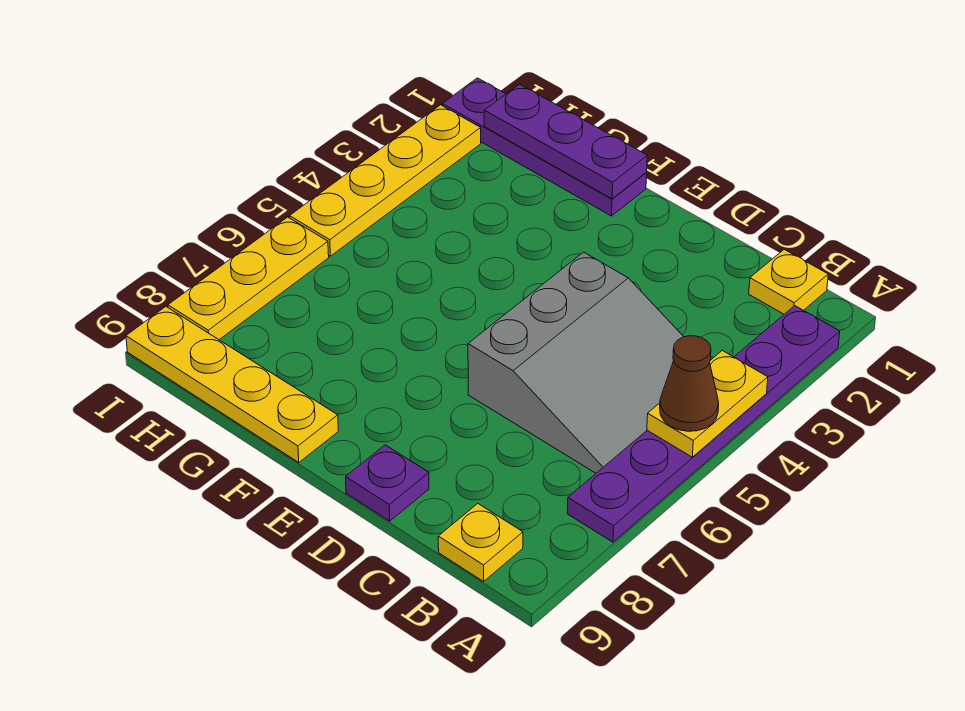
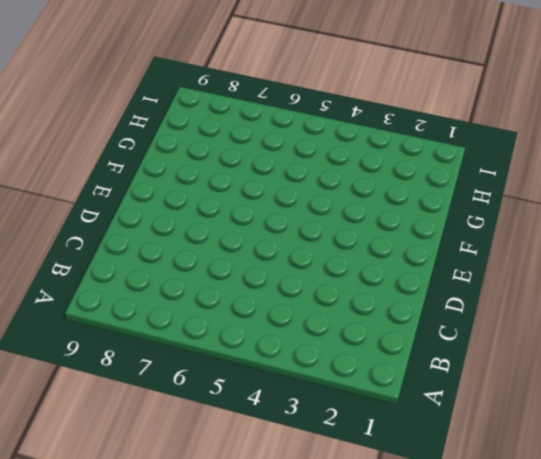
none -> purple 1x6 plate [567,306,840,542]
none -> yellow 1x1 plate [749,250,828,314]
none -> grey 3x3 slope [468,252,684,473]

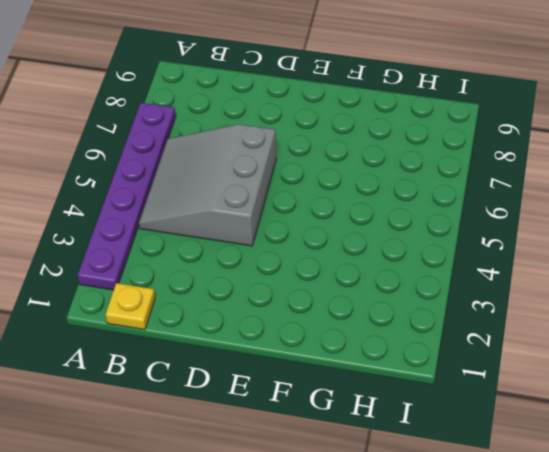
none -> yellow 1x1 plate [438,504,523,581]
none -> purple 1x1 plate [346,445,429,521]
none -> purple 1x4 plate [442,78,647,216]

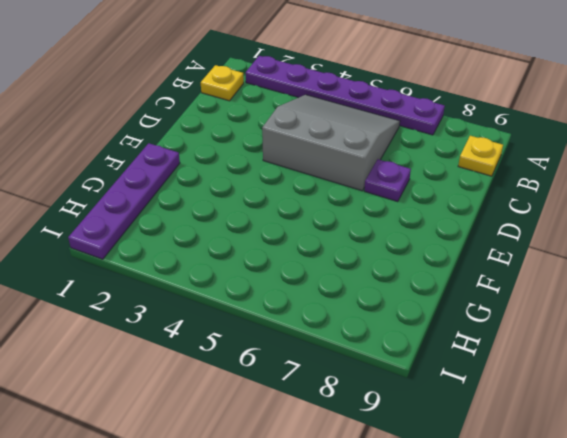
purple 1x1 plate [364,159,411,202] -> purple 1x1 plate moved to [346,445,429,521]
none -> yellow 1x4 plate [126,307,338,463]
none -> yellow 1x4 plate [290,105,481,256]
none -> yellow 1x3 plate [168,217,329,340]

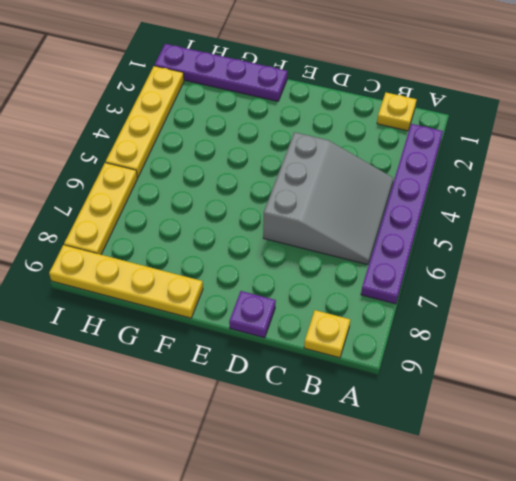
none -> yellow 1x2 plate [647,350,768,457]
none -> purple 1x3 plate [484,84,647,199]
none -> brown 1x1 cone [660,336,719,431]

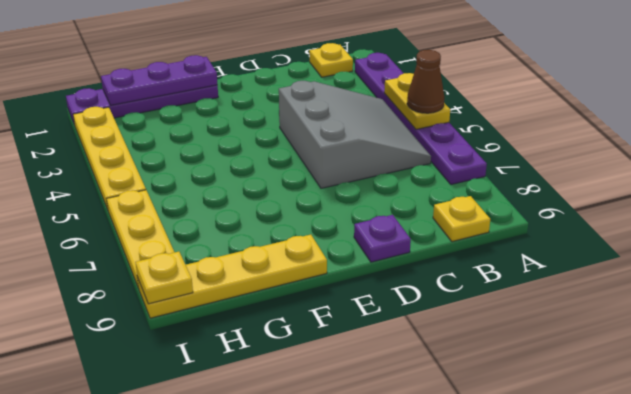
yellow 1x1 plate [136,252,193,304] -> none

